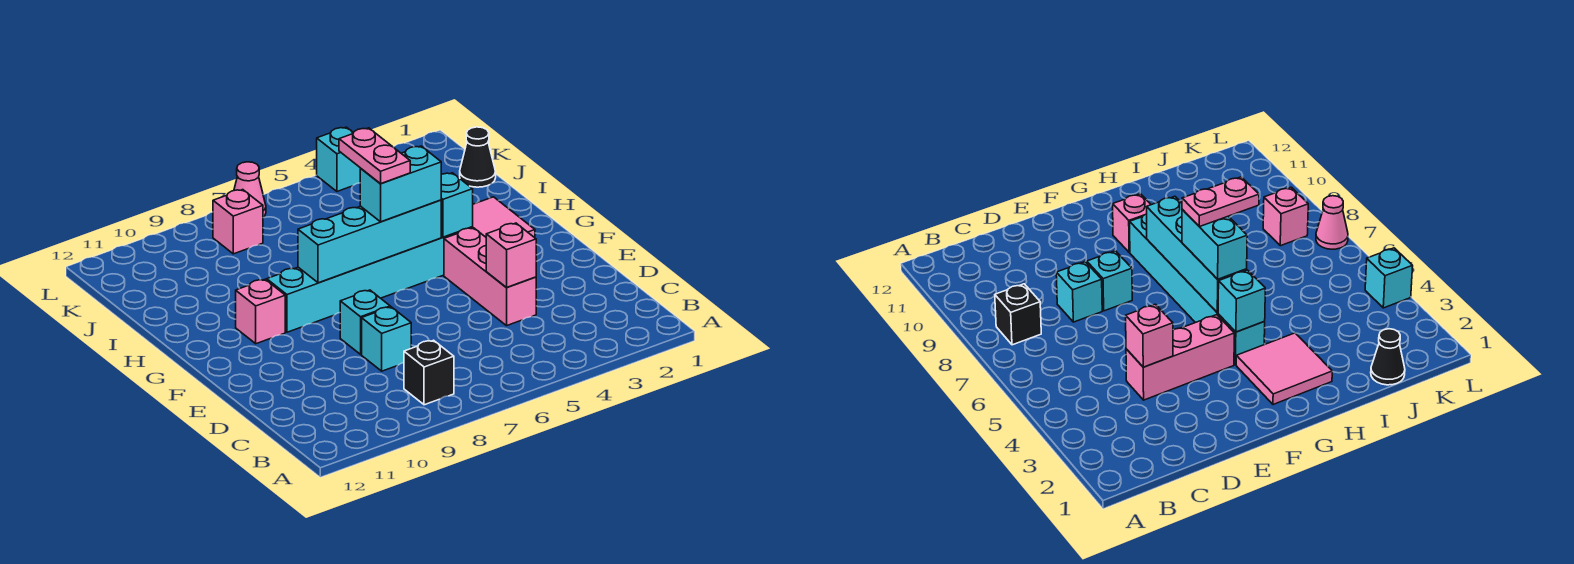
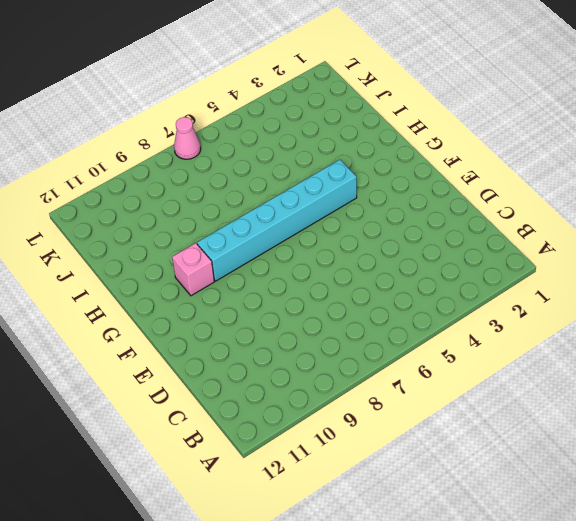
none -> black 1x1 brick [404,340,454,405]
none -> pink 1x3 brick [444,228,536,326]
none -> cyan 1x1 brick [362,307,411,371]

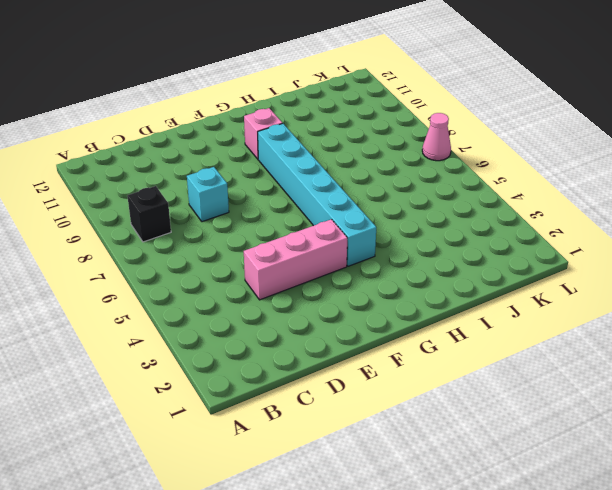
none -> cyan 1x1 brick [340,290,390,354]
none -> pink 2x2 tile [473,197,535,238]
none -> black 1x1 cone [460,127,496,187]

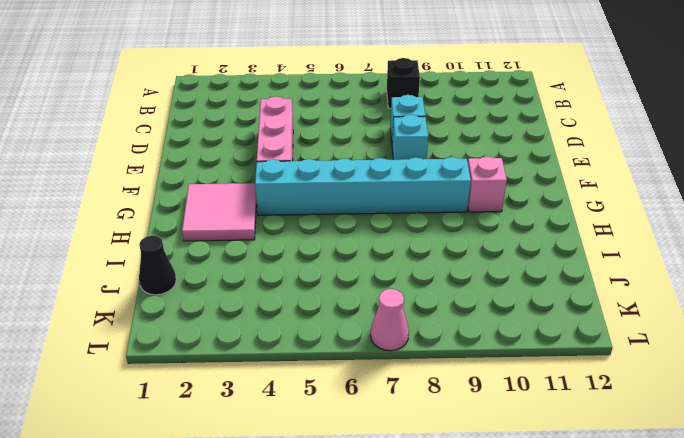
none -> pink 1x1 brick [213,190,263,254]
none -> cyan 1x1 brick [317,127,360,191]
none -> pink 1x1 brick [486,223,536,288]

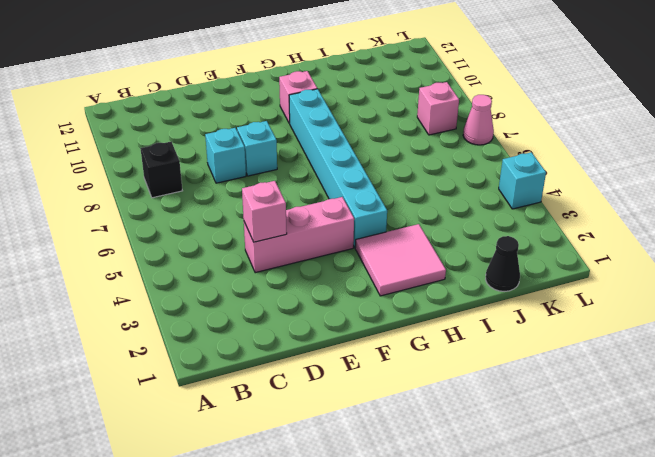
none -> cyan 1x1 brick [441,173,473,237]
none -> cyan 1x4 brick [298,200,441,283]
none -> cyan 1x2 brick [360,146,441,222]

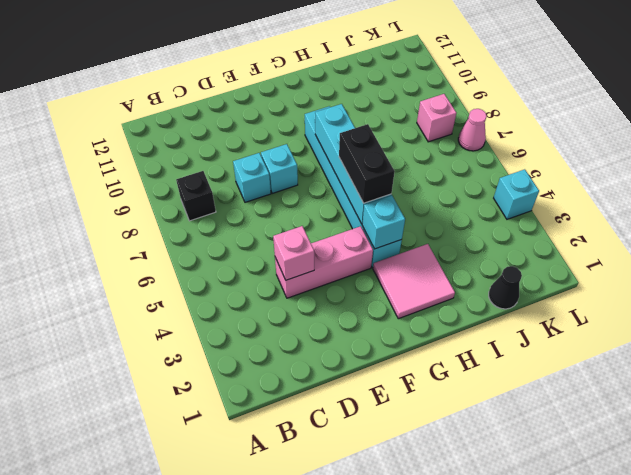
black 1x2 brick [339,124,395,203] -> cyan 1x2 brick [360,146,441,222]
none -> pink 1x1 brick [236,279,285,344]
none -> pink 1x2 plate [339,128,410,184]

